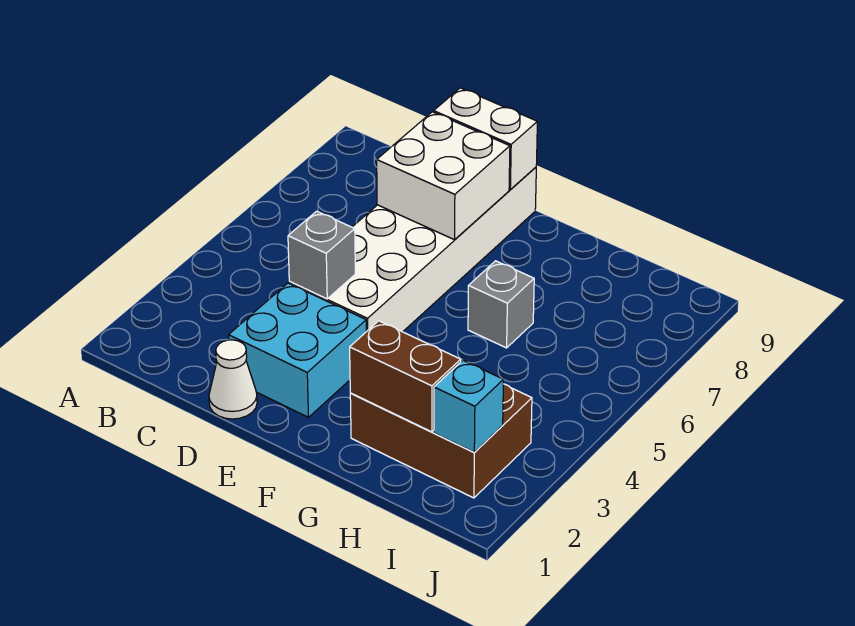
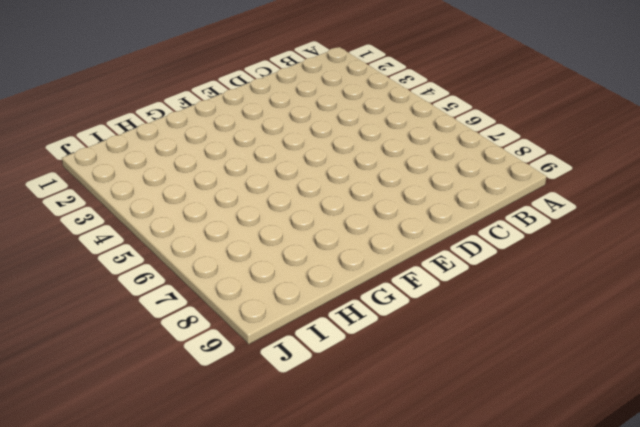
none -> white 1x1 cone [209,340,257,419]
none -> cyan 2x2 brick [229,283,366,417]

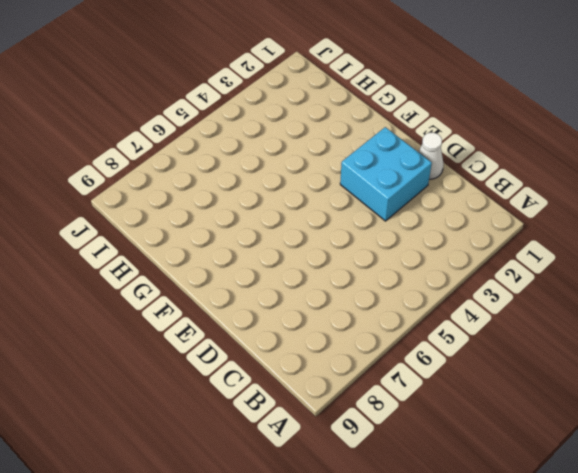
none -> white 2x6 brick [289,167,536,332]
none -> brown 2x3 brick [350,384,532,498]

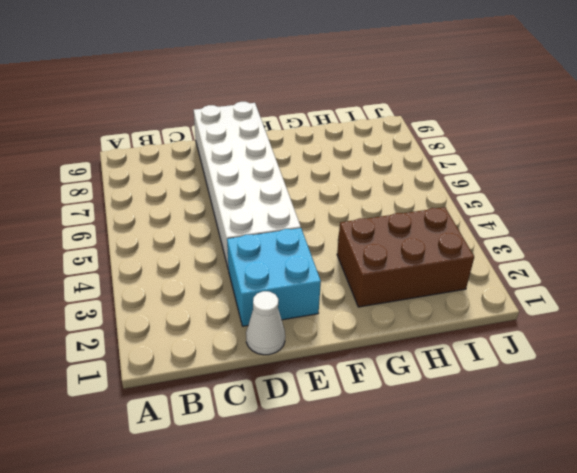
none -> grey 1x1 brick [468,261,534,348]
none -> grey 1x1 brick [288,211,355,299]

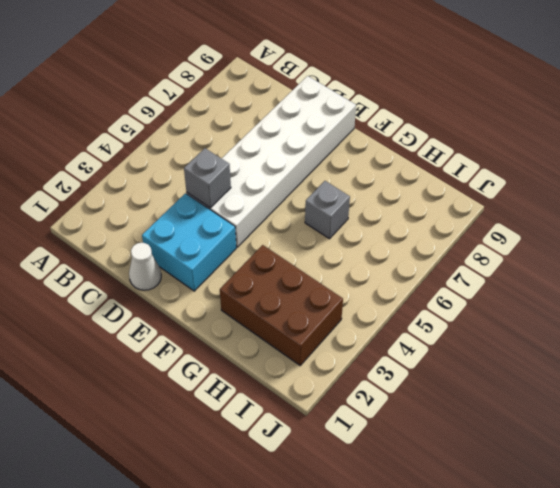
none -> white 2x2 brick [377,112,510,240]
none -> white 1x2 brick [434,88,537,190]

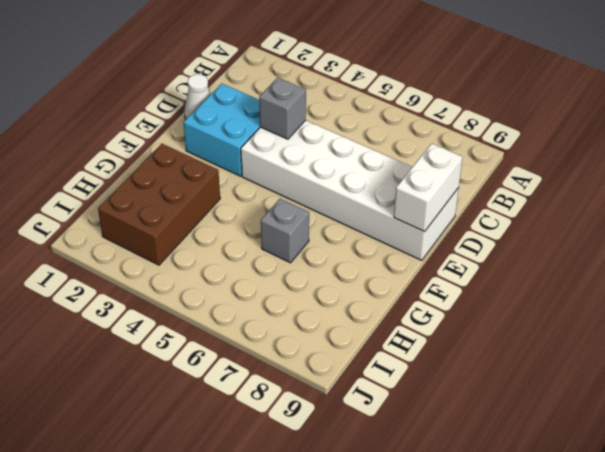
none -> white 2x2 brick [377,112,510,240]
none -> brown 1x2 brick [350,321,461,432]

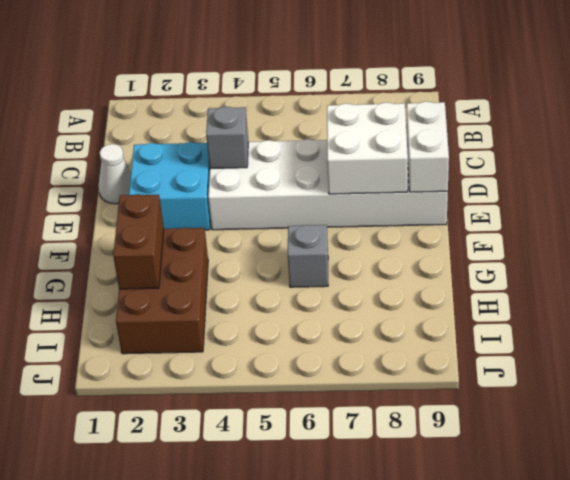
none -> cyan 1x1 brick [434,360,503,452]

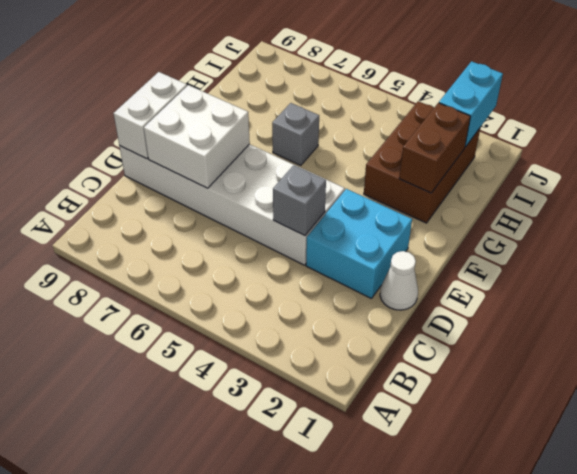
cyan 1x2 brick [439,61,503,147] -> cyan 1x1 brick [434,360,503,452]

